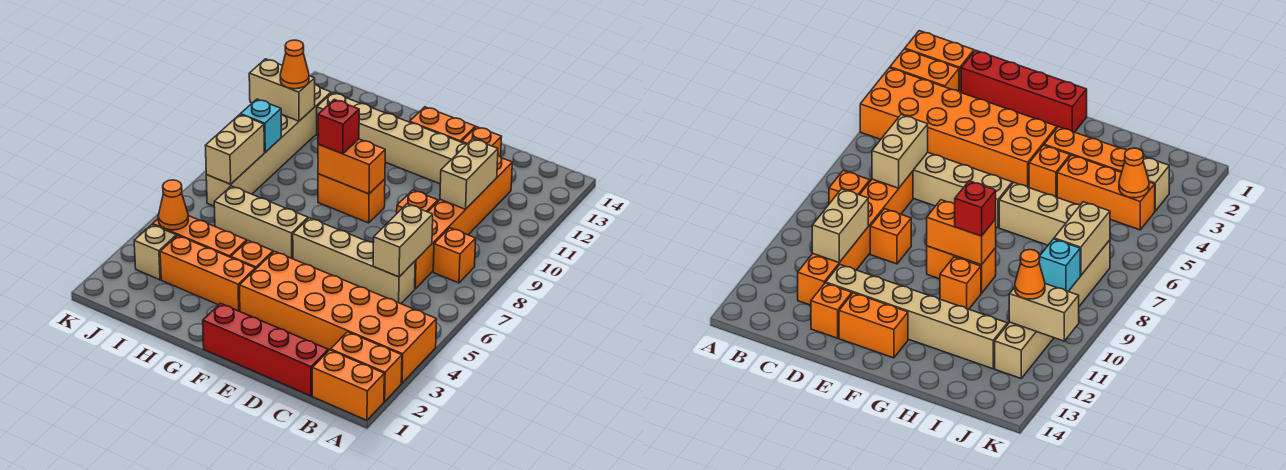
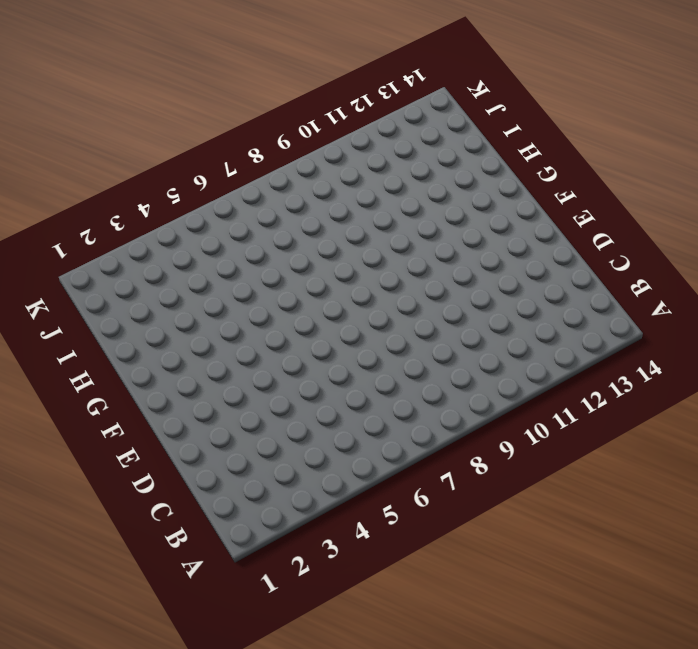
none -> orange 1x2 brick [312,350,384,420]
none -> orange 1x2 brick [330,332,402,402]
none -> orange 2x6 brick [239,251,437,383]

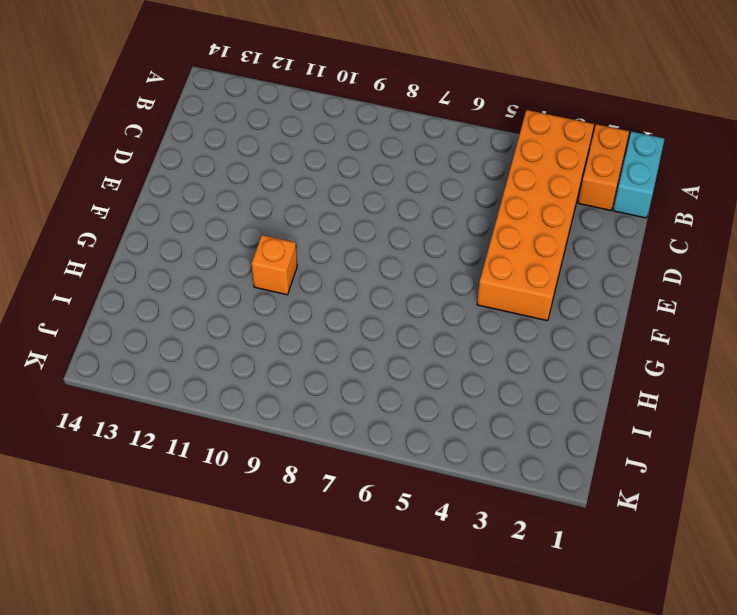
cyan 1x2 brick [613,132,664,218] -> orange 1x2 brick [312,350,384,420]
none -> orange 1x1 brick [433,228,476,283]
none -> red 1x4 brick [203,303,328,396]
none -> tan 1x4 brick [293,218,415,304]

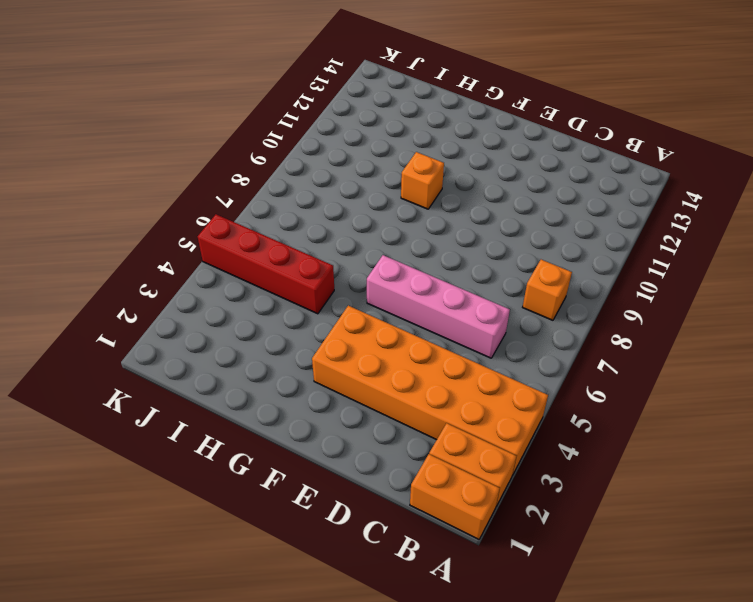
pink 1x4 brick [367,255,510,358] -> tan 1x4 brick [293,218,415,304]
red 1x4 brick [198,214,334,314] -> red 1x4 brick moved to [203,303,328,396]
none -> orange 1x6 brick [415,156,512,289]
none -> orange 1x1 brick [397,190,438,213]
none -> tan 1x6 brick [317,93,467,184]

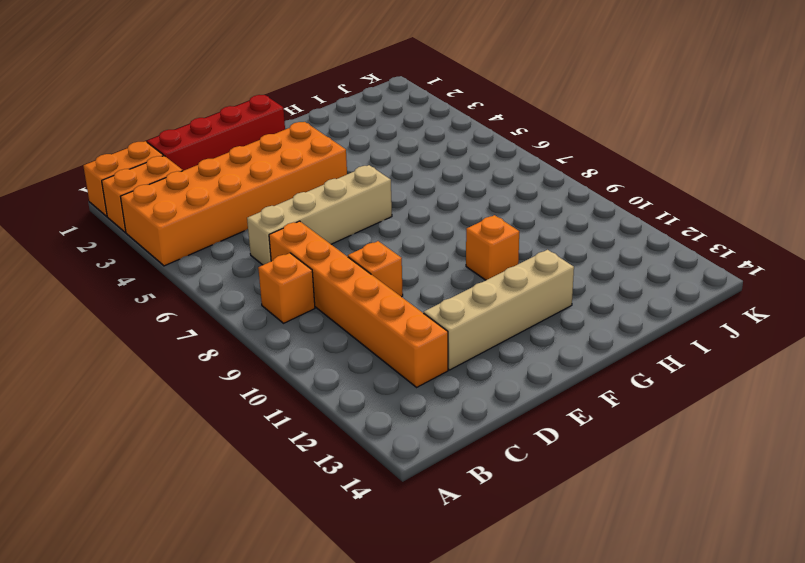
tan 1x4 brick [424,250,574,370] -> tan 1x6 brick [317,93,467,184]
none -> orange 1x1 brick [462,127,502,157]
none -> orange 1x2 brick [410,107,475,142]
none -> orange 1x2 brick [318,174,385,223]

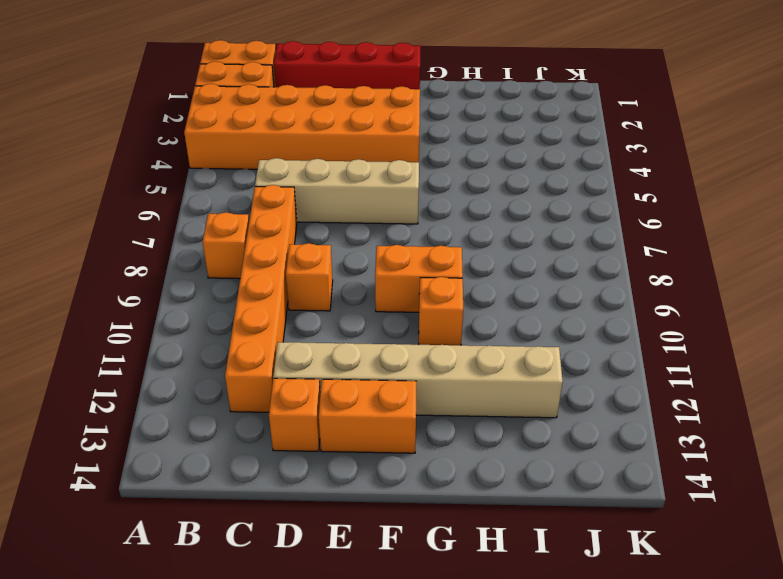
none -> orange 1x3 brick [160,235,255,311]
none -> orange 1x1 brick [231,241,273,269]
none -> tan 1x3 brick [214,186,308,259]

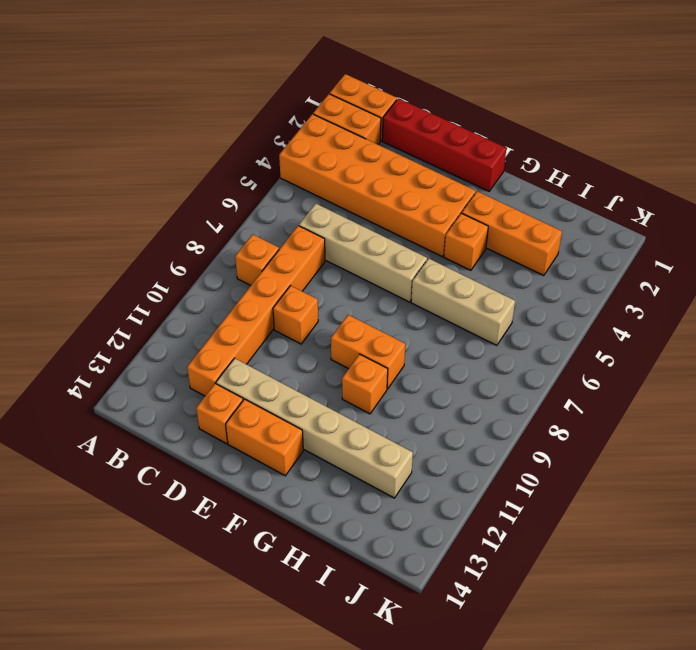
none -> orange 1x3 brick [153,216,247,257]
none -> tan 1x1 brick [134,225,176,280]
none -> tan 1x6 brick [206,85,331,206]

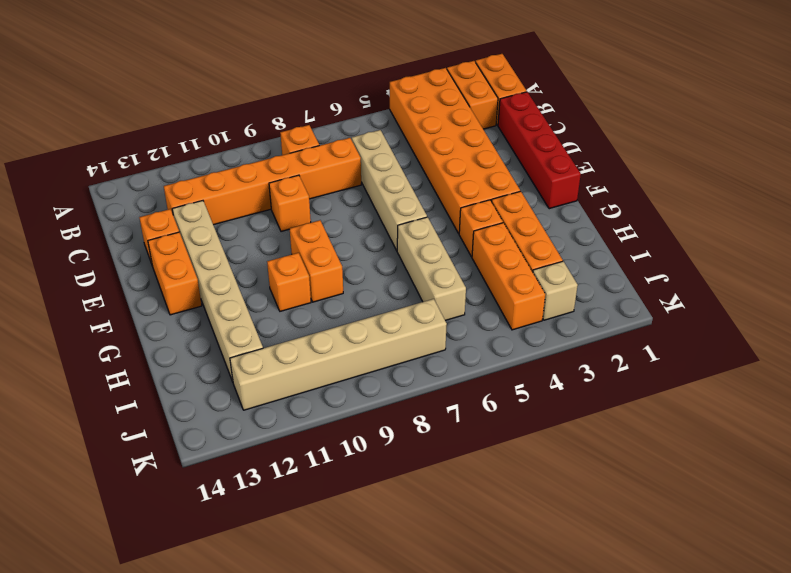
none -> tan 1x2 brick [373,204,433,277]
none -> tan 1x2 brick [440,139,498,209]
none -> orange 1x2 brick [318,139,385,194]

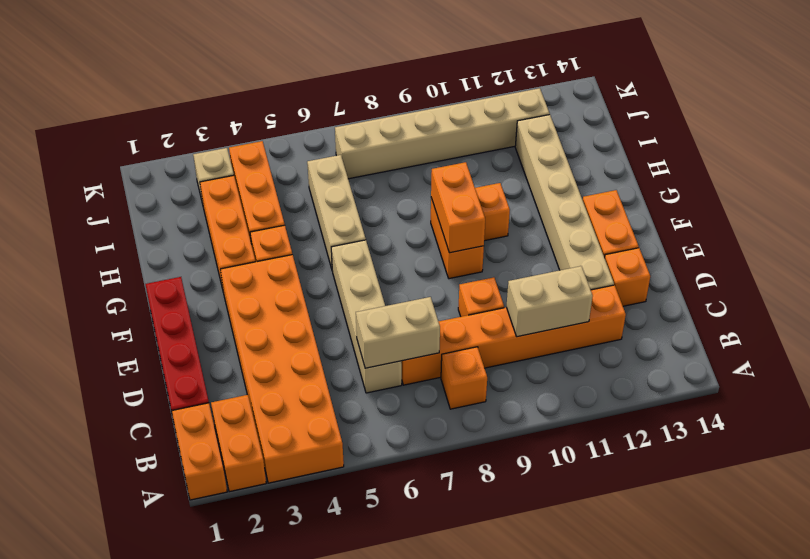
none -> orange 1x1 cone [158,180,189,230]
none -> tan 1x2 brick [206,115,264,184]
none -> cyan 1x1 brick [240,99,281,152]

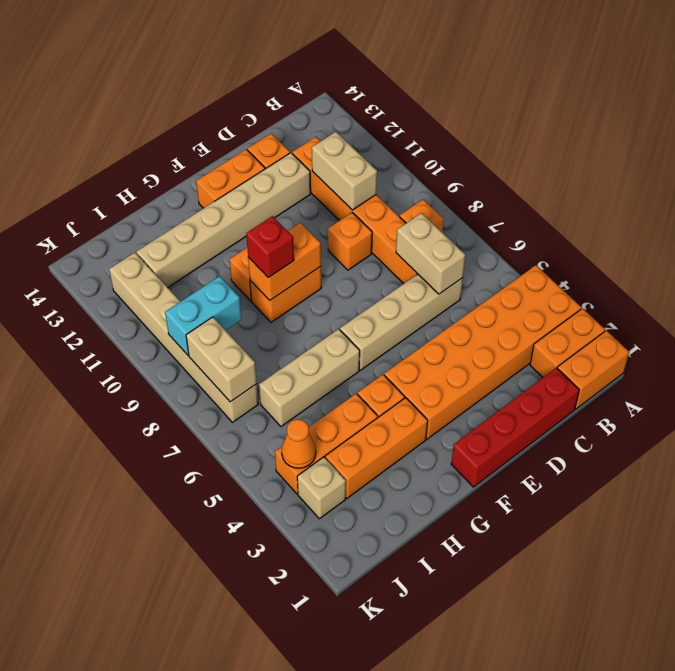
cyan 1x2 brick [165,276,242,355] -> cyan 1x1 brick [240,99,281,152]
none -> tan 1x2 brick [249,59,315,121]
none -> orange 1x1 cone [280,40,309,89]

